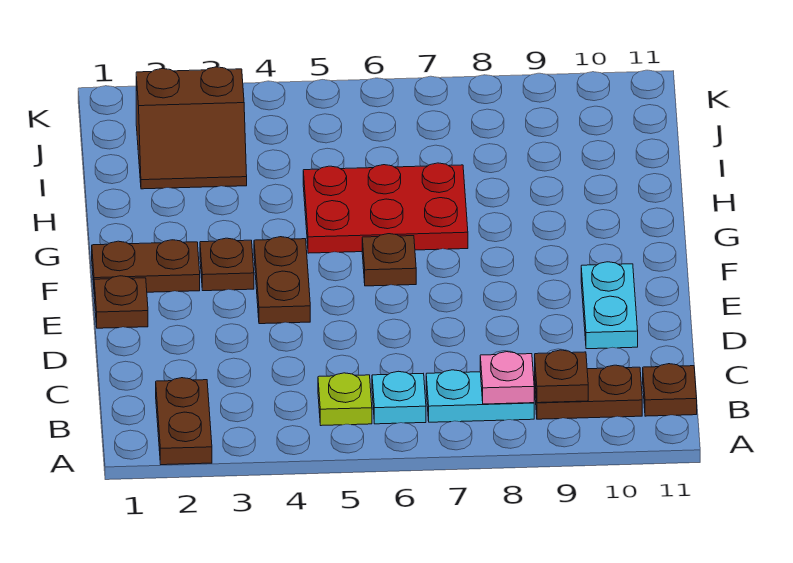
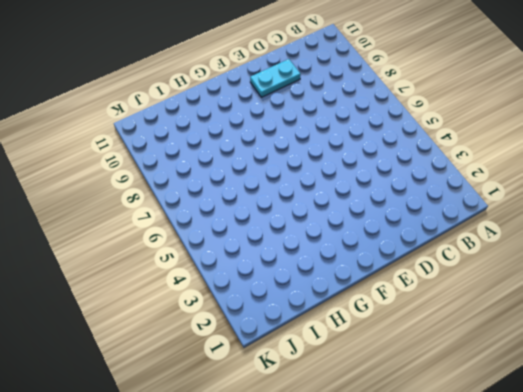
none -> brown 1x2 plate [156,378,212,465]
none -> lime 1x1 plate [318,373,372,426]
none -> cyan 1x1 plate [372,371,426,424]

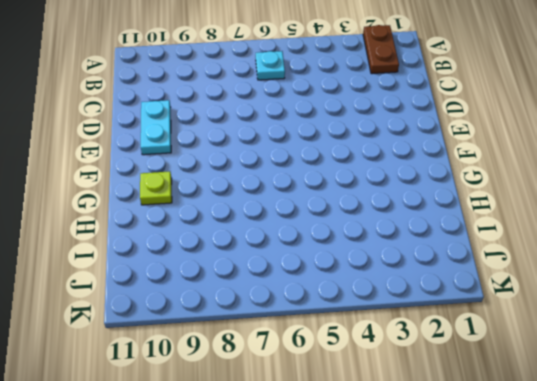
lime 1x1 plate [140,171,172,205] -> lime 1x1 plate moved to [318,373,372,426]
none -> cyan 1x2 plate [426,370,534,422]
none -> brown 1x2 plate [535,365,642,419]
none -> brown 1x1 plate [643,364,697,416]

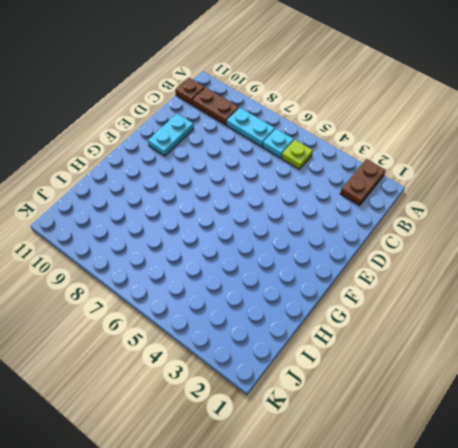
none -> brown 1x1 plate [94,276,148,328]
none -> brown 1x2 plate [254,237,310,324]
none -> brown 1x2 plate [92,240,200,292]

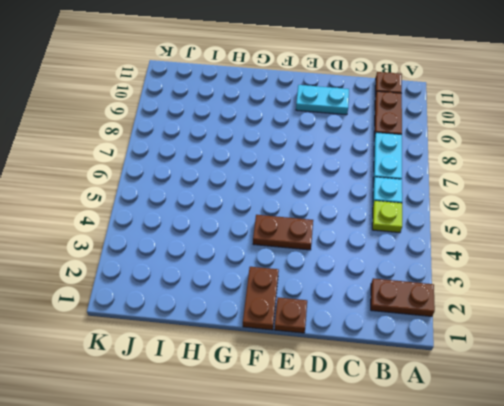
none -> brown 1x1 plate [200,238,254,291]
none -> brown 1x1 plate [362,234,416,286]
none -> red 2x3 plate [303,163,468,253]

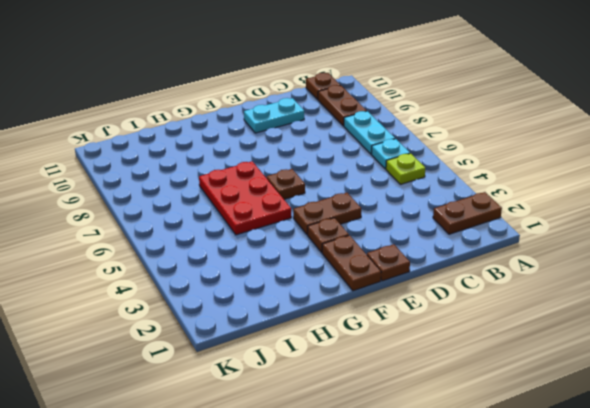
none -> brown 2x2 slope [136,67,247,189]
none -> pink 1x1 plate [480,352,534,404]
none -> brown 1x1 plate [535,350,588,403]

